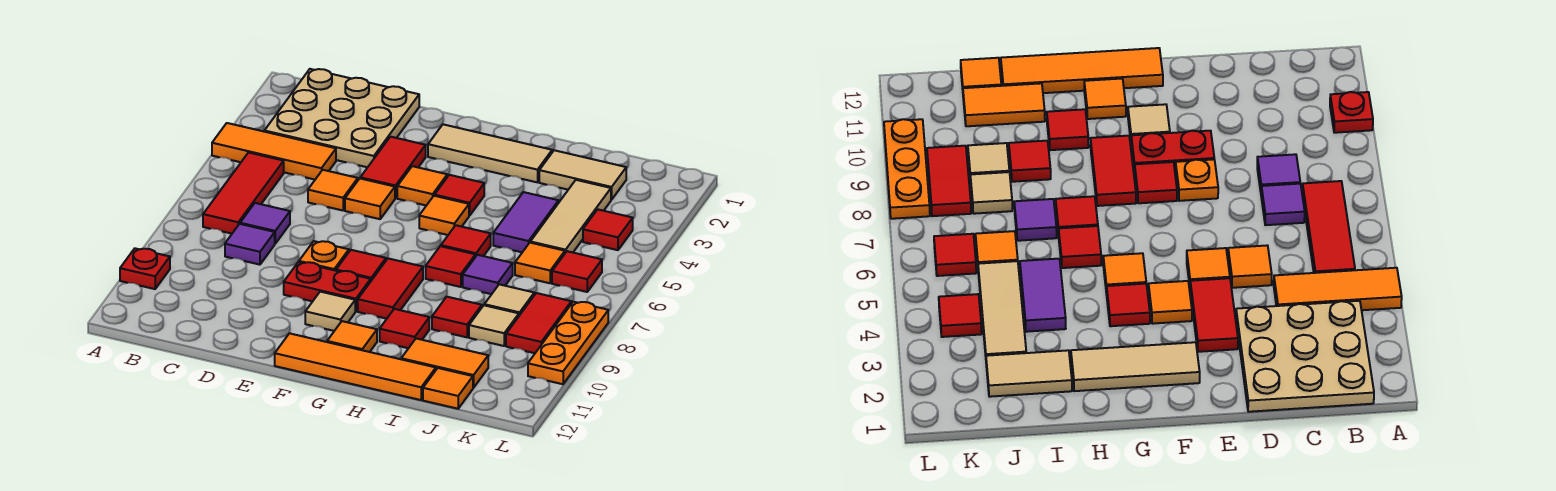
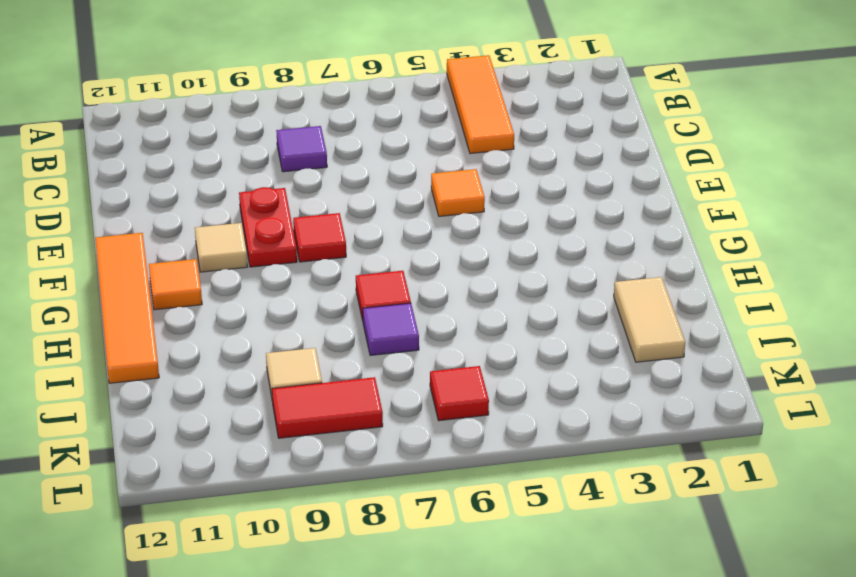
none -> red 1x1 plate [120,248,170,289]
none -> tan 3x3 plate [264,69,419,167]
none -> red 1x3 tile [203,152,284,234]
none -> purple 1x1 tile [240,203,290,243]

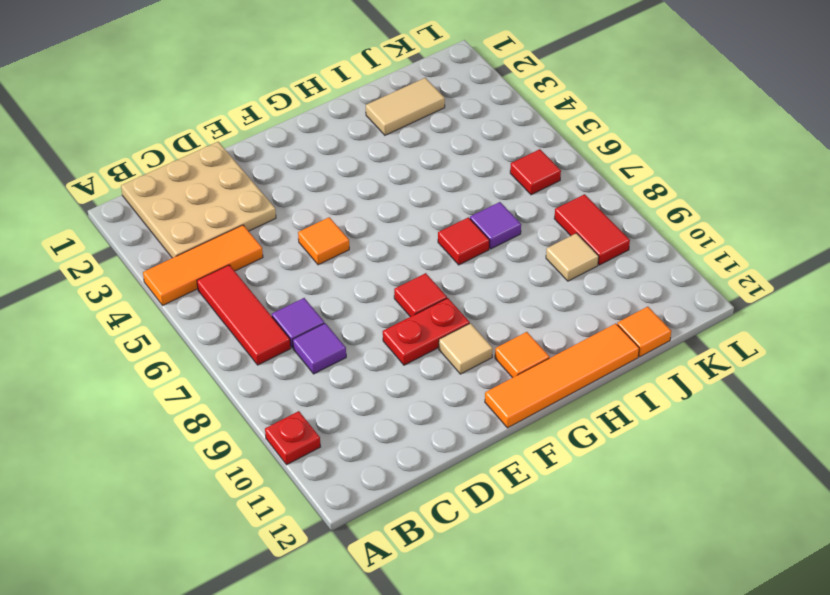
none -> orange 1x1 tile [308,170,358,211]
none -> red 1x2 tile [360,137,426,198]
none -> orange 1x1 plate [299,241,349,271]
none -> tan 1x3 tile [428,124,552,182]

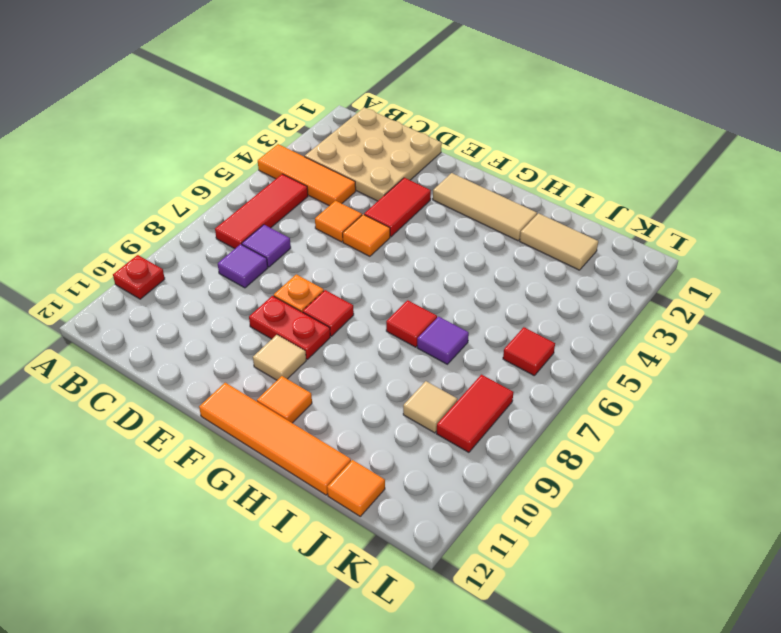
none -> orange 1x1 tile [397,166,447,206]
none -> red 1x1 tile [435,175,484,216]
none -> orange 1x1 tile [419,196,469,235]
none -> red 1x2 tile [358,259,423,319]

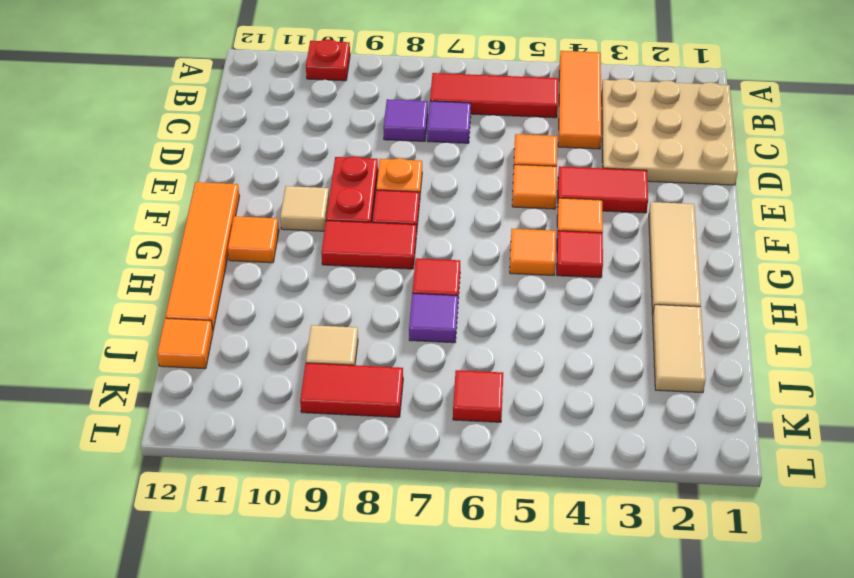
none -> red 1x1 tile [441,225,491,257]
none -> red 1x1 tile [380,309,429,348]
none -> purple 1x2 tile [493,192,559,252]
none -> red 1x1 tile [432,297,482,337]

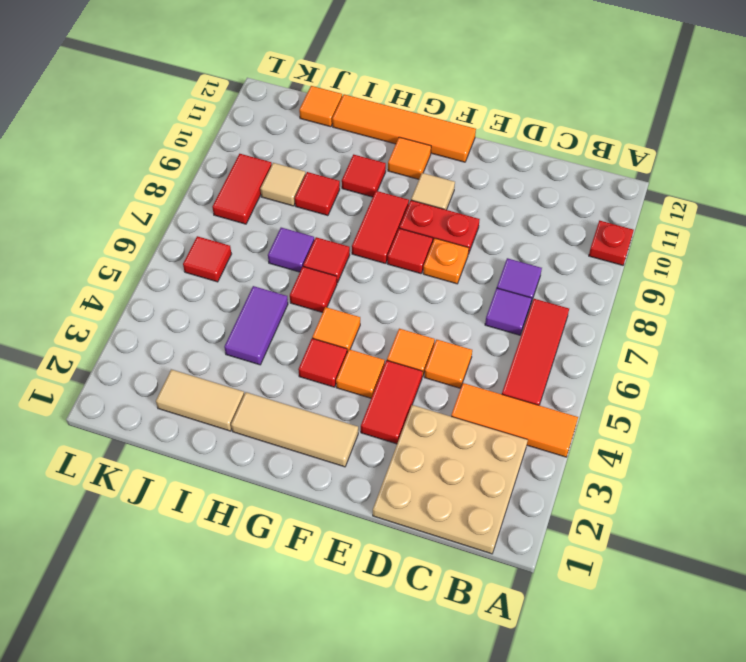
none -> orange 1x2 tile [401,338,488,388]
none -> tan 1x3 tile [530,180,611,253]
none -> orange 1x1 tile [515,243,565,283]
none -> tan 1x1 tile [484,284,534,316]

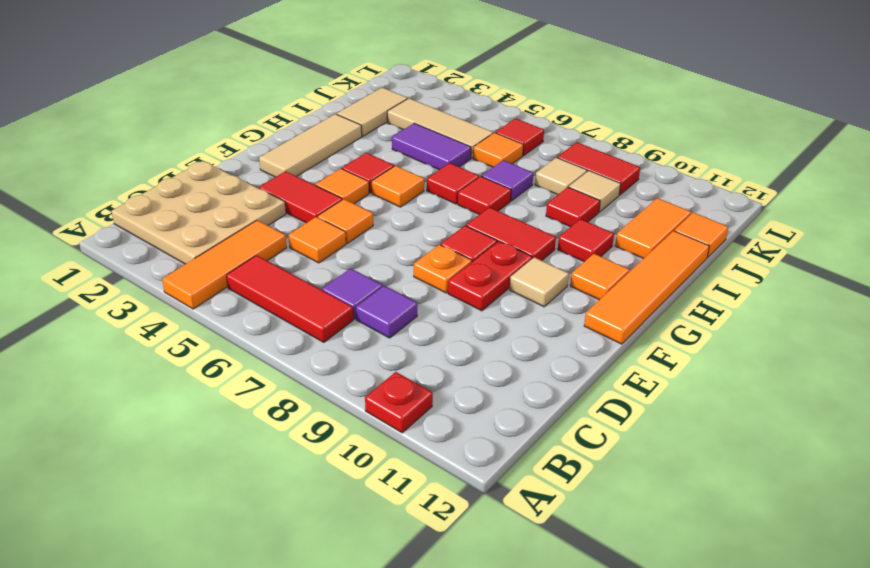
none -> red 1x1 tile [583,209,633,250]
none -> orange 1x3 plate [528,302,608,384]

